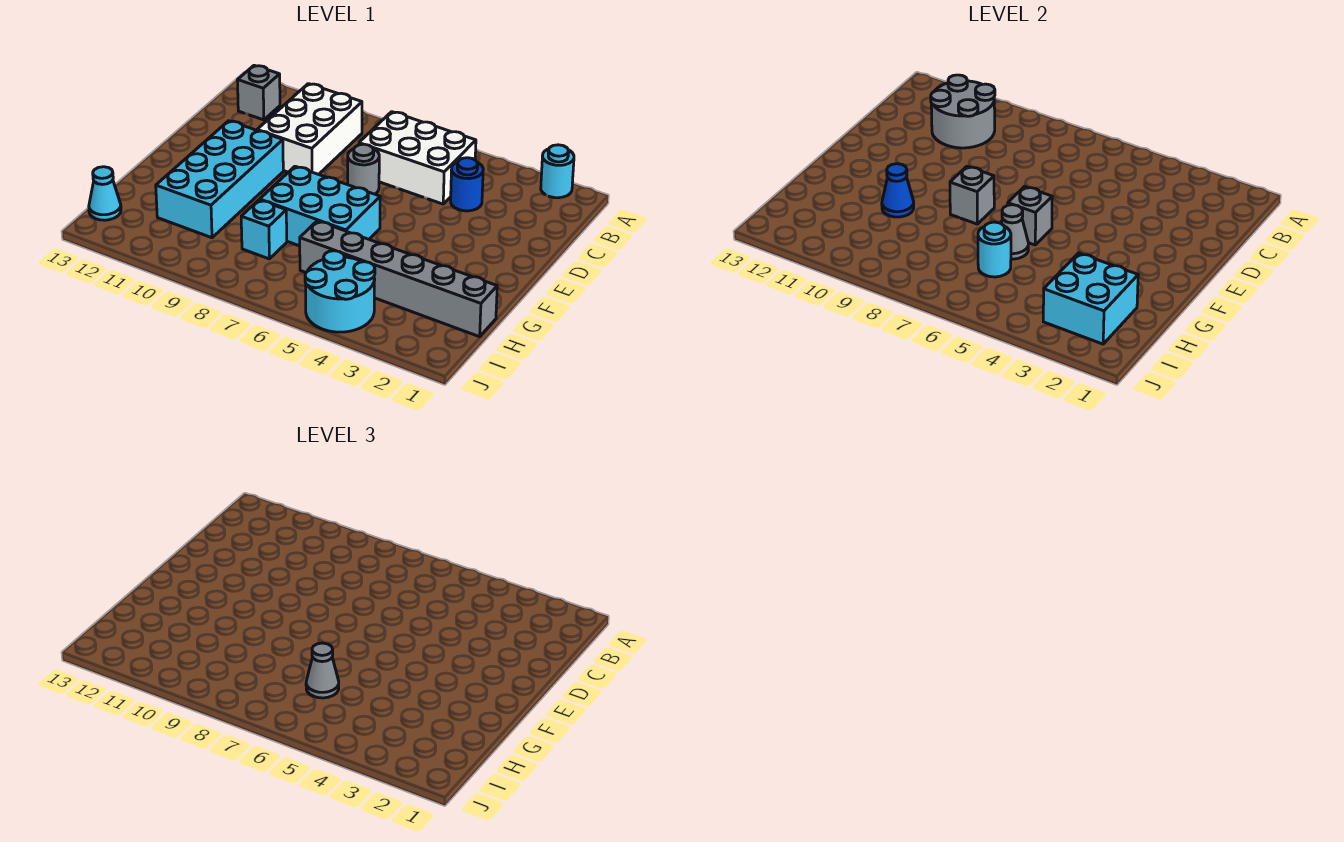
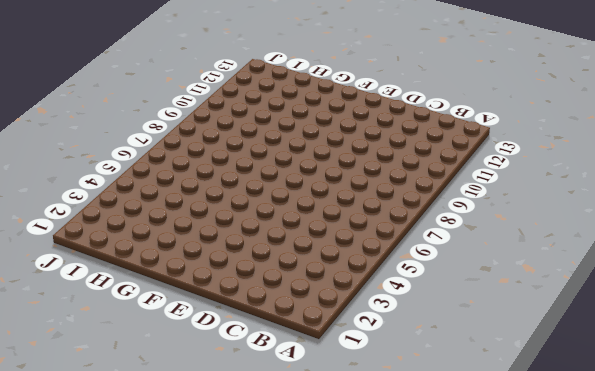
none -> cyan 1x1 round brick [541,145,574,198]
none -> white 2x3 brick [359,112,476,204]
none -> white 2x3 brick [257,84,362,175]

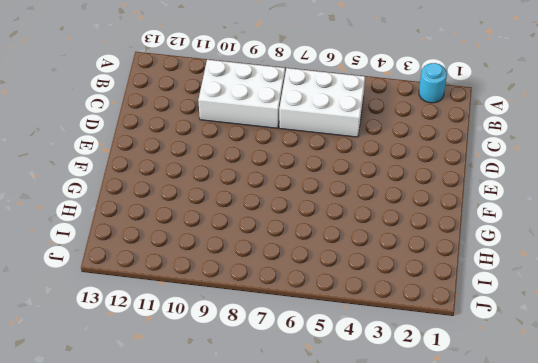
white 2x3 brick [198,60,285,128] -> white 2x3 brick turned to [257,84,362,175]
none -> grey 1x1 brick [238,65,280,120]
none -> blue 1x1 round brick [451,158,483,211]
none -> grey 1x1 round brick [348,144,379,194]

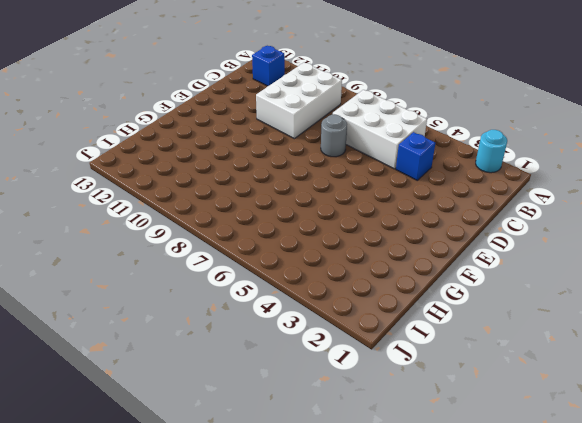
blue 1x1 brick [252,46,285,86] -> grey 1x1 brick [238,65,280,120]
blue 1x1 brick [396,132,435,180] -> blue 1x1 round brick [451,158,483,211]
none -> cyan 2x4 brick [156,121,283,238]
none -> cyan 2x3 brick [260,166,380,246]
none -> grey 1x6 brick [300,221,497,337]

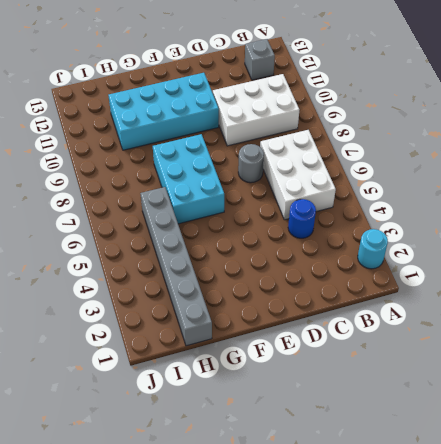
none -> cyan 1x1 brick [241,200,287,259]
none -> cyan 2x2 round brick [305,251,375,332]
none -> cyan 1x1 cone [89,167,121,220]

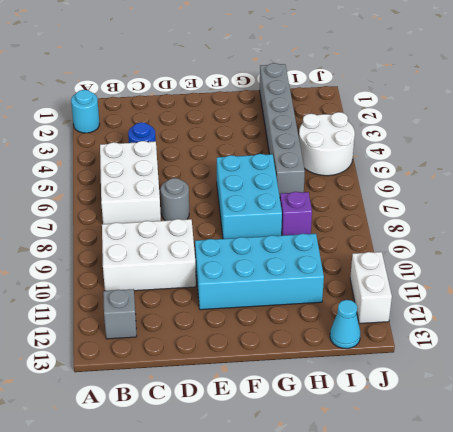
purple 1x1 brick [280,192,312,235] -> cyan 1x1 brick [241,200,287,259]
white 2x2 round brick [299,112,355,176] -> cyan 2x2 round brick [305,251,375,332]
white 1x2 brick [350,252,392,324] -> none
none -> grey 2x2 round brick [931,75,995,148]
none -> grey 1x1 brick [1008,187,1052,245]
none -> grey 1x1 brick [950,166,994,224]

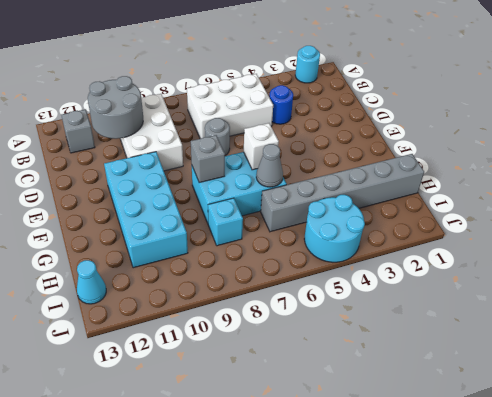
white 1x1 brick [244,123,279,170] -> grey 1x1 brick [1008,187,1052,245]
none -> blue 1x1 cone [882,164,914,217]
none -> cyan 2x2 brick [1043,253,1138,344]
none -> cyan 1x1 round brick [978,222,1011,277]

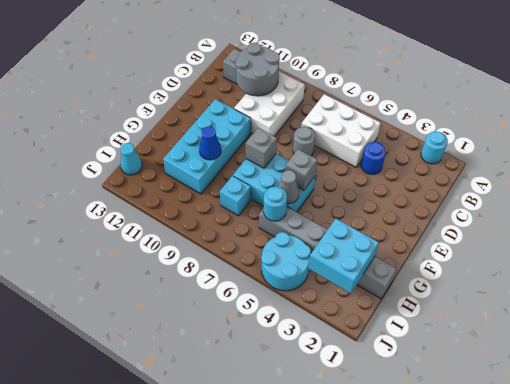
none -> grey 1x1 cone [306,643,339,698]

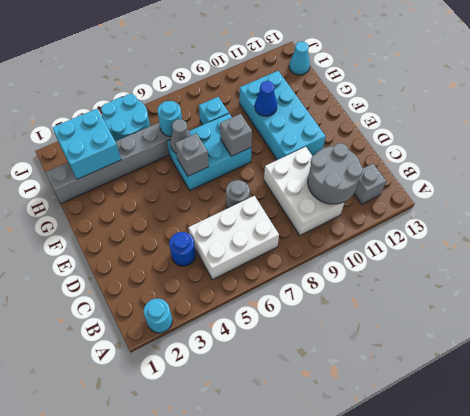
none -> grey 1x1 cone [306,643,339,698]

